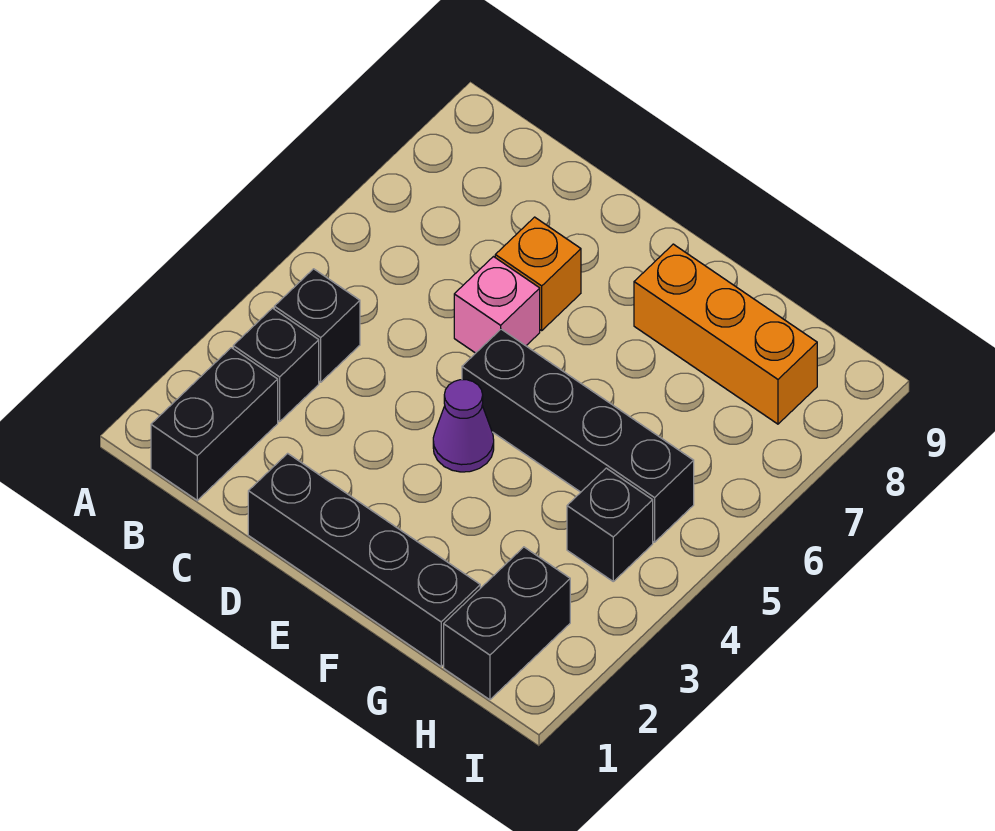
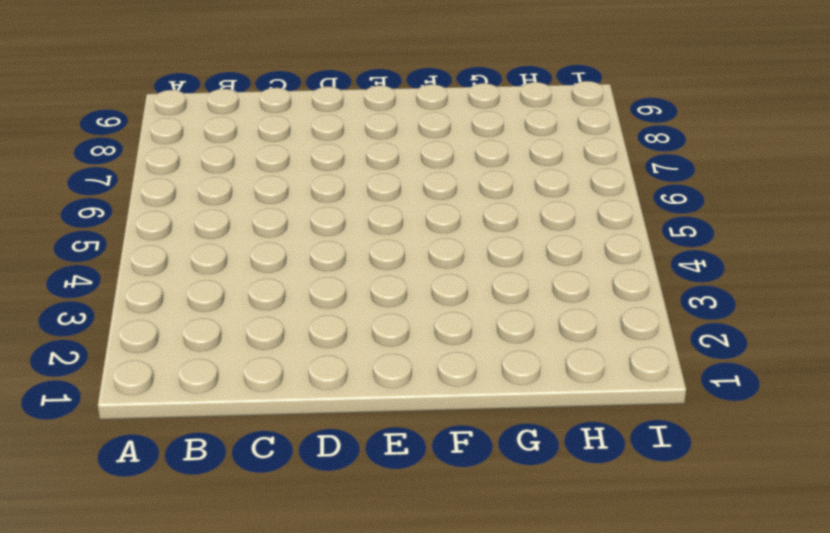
none -> black 1x2 brick [151,348,278,500]
none -> black 1x1 brick [233,308,319,422]

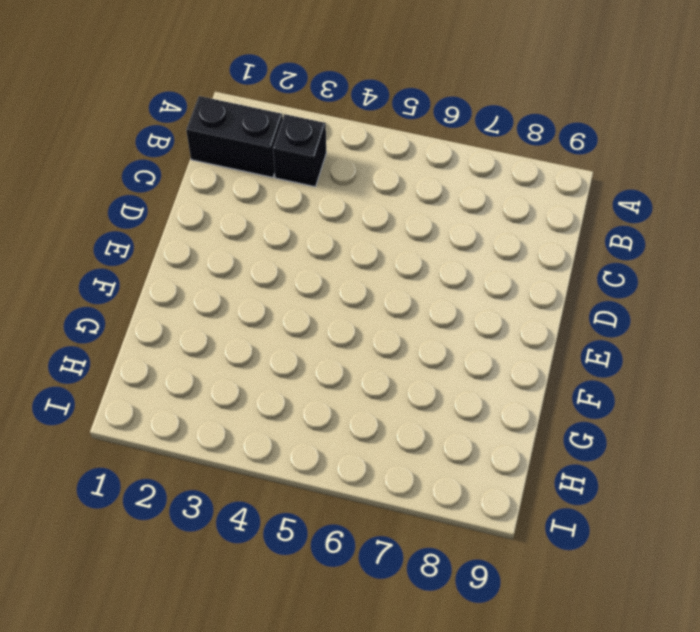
none -> black 1x1 brick [274,269,360,382]
none -> black 1x4 brick [248,453,480,666]

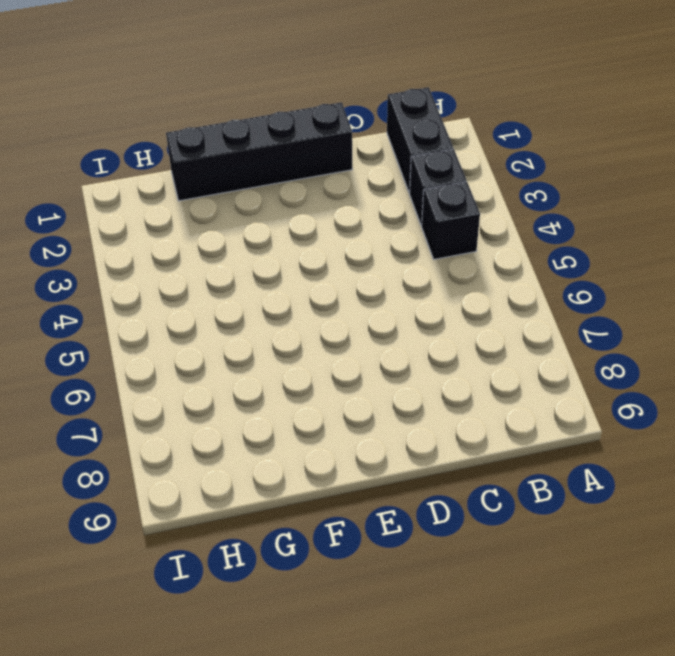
none -> pink 1x1 brick [454,257,540,353]
none -> orange 1x1 brick [495,217,581,330]

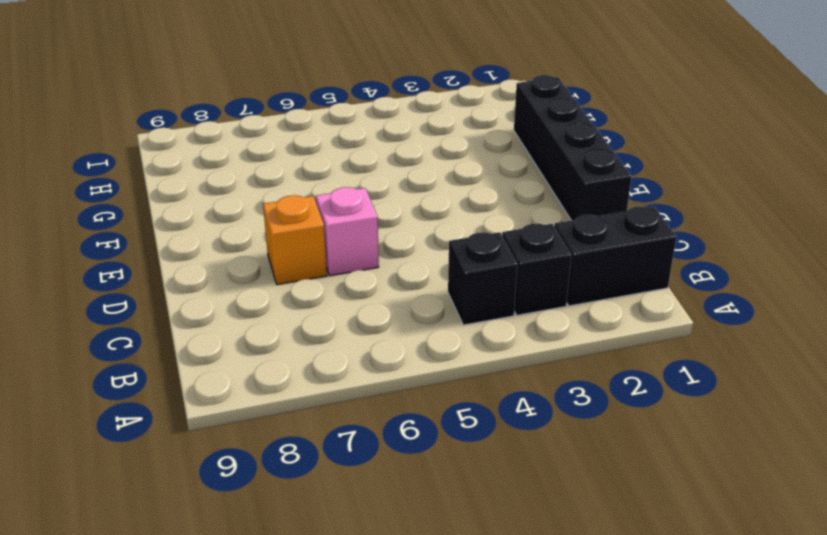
none -> purple 1x1 cone [433,380,494,472]
none -> black 1x4 brick [462,329,694,542]

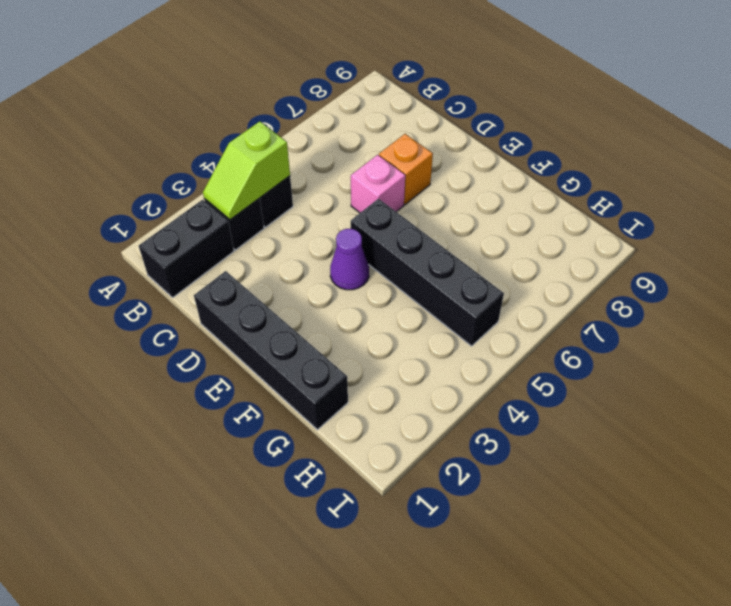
lime 1x2 slope [203,121,290,220] -> none
none -> orange 1x3 brick [634,244,817,424]
none -> black 1x2 brick [444,547,570,700]

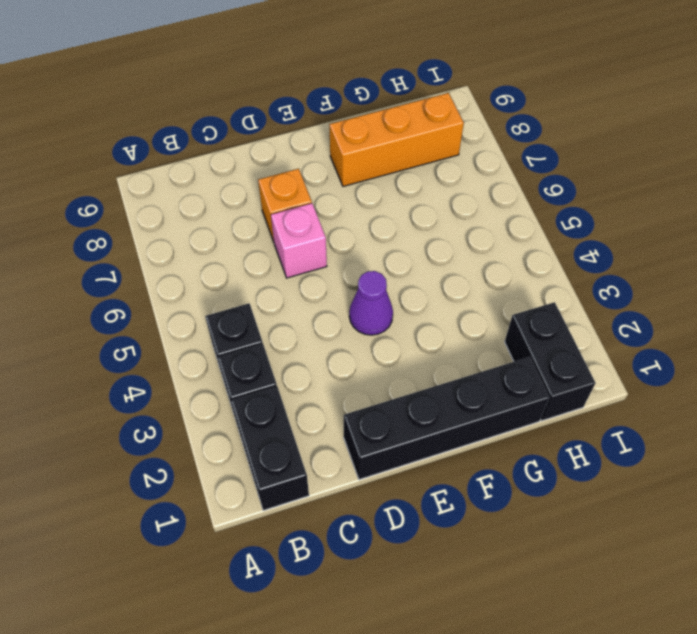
none -> black 1x4 brick [462,329,694,542]
none -> black 1x1 brick [567,468,653,581]

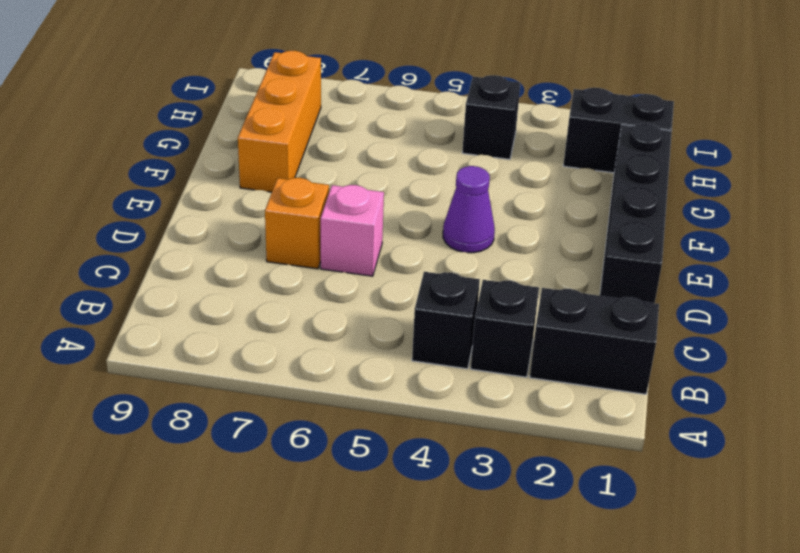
none -> black 1x4 brick [462,329,694,542]

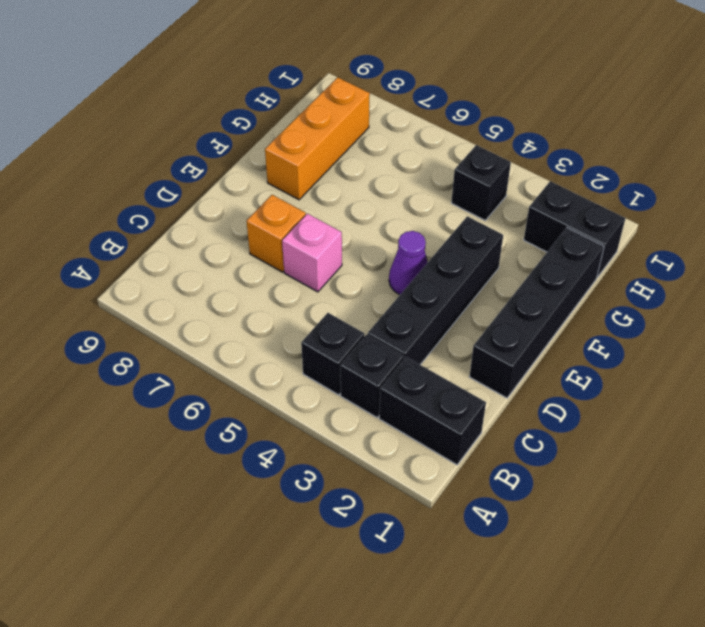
black 1x4 brick [368,216,503,365] -> black 1x4 brick moved to [462,329,694,542]

